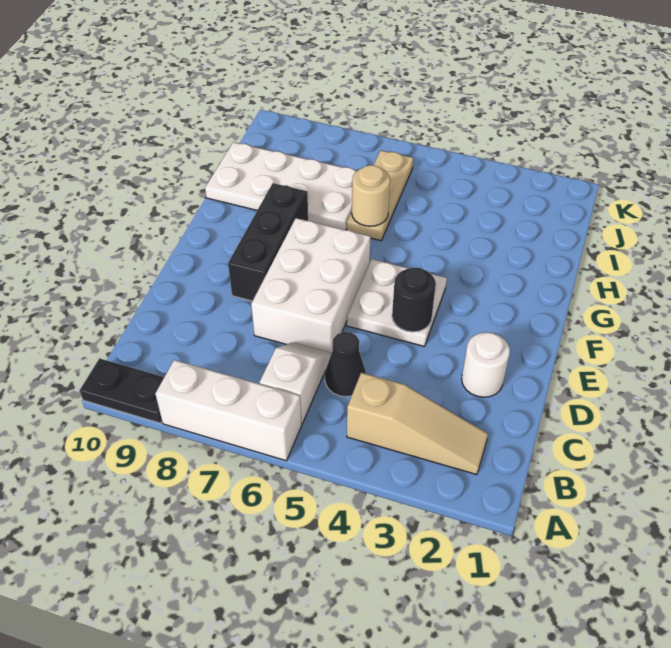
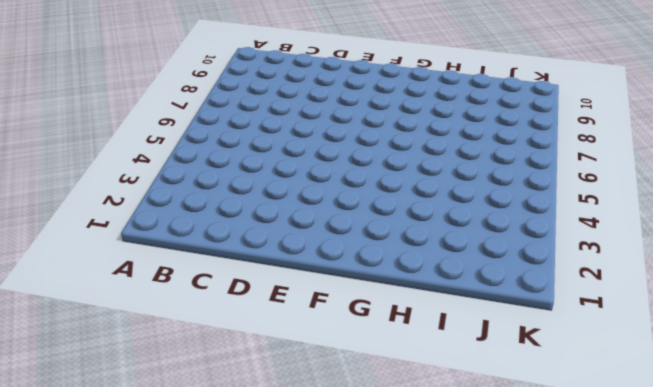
none -> white 1x3 brick [155,360,302,461]
none -> black 1x2 plate [80,358,164,423]
none -> tan 1x3 slope [347,373,488,475]

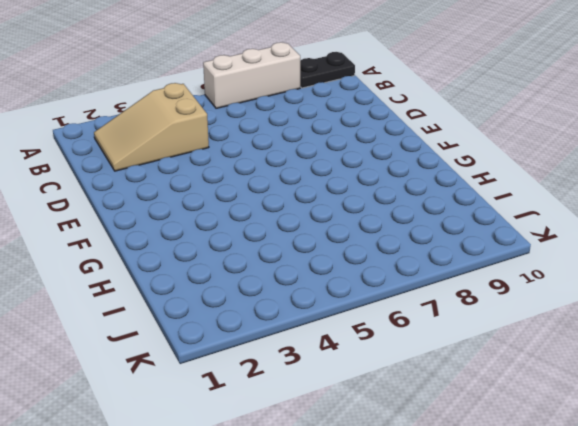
tan 2x3 slope [94,83,209,171] -> tan 1x3 slope [347,373,488,475]
none -> white 1x2 slope [260,342,331,424]
none -> black 1x1 cone [325,332,366,397]
none -> white 1x1 round brick [462,332,510,397]

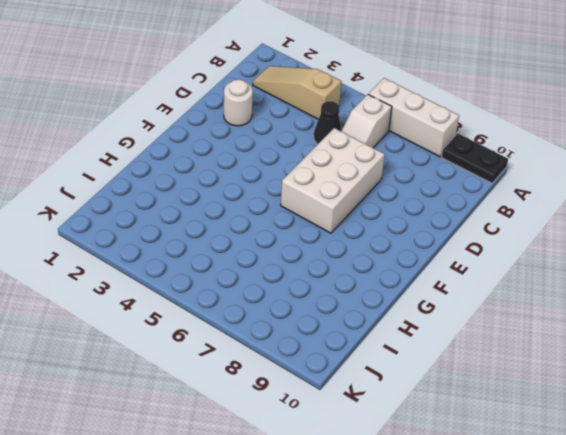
none -> white 2x2 plate [347,259,447,347]
none -> black 1x3 brick [228,183,308,301]
none -> tan 1x3 plate [347,150,413,241]

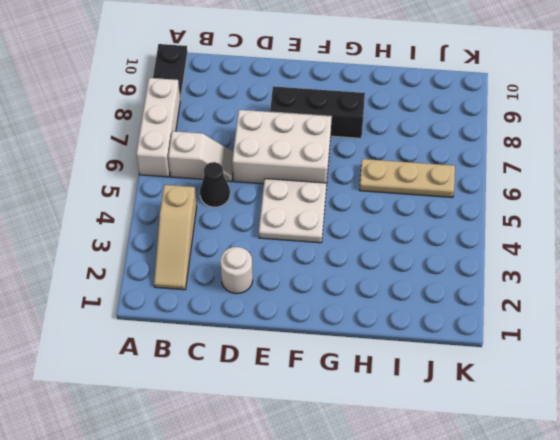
none -> white 2x4 plate [205,142,357,230]
none -> black 1x1 round brick [392,268,436,332]
none -> tan 1x1 round brick [352,165,390,226]

